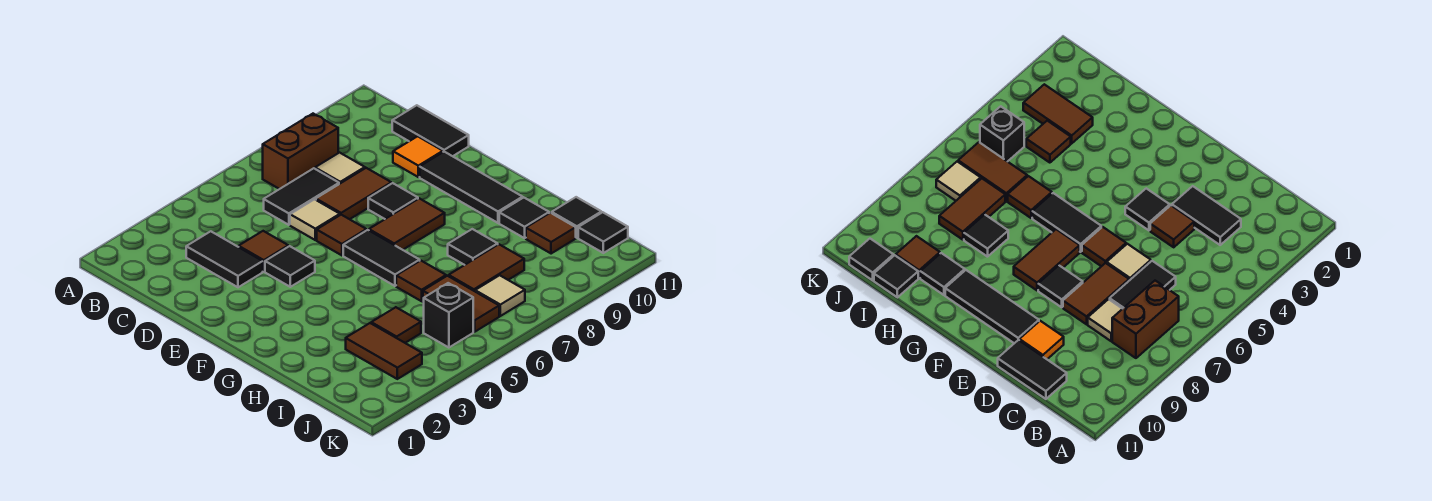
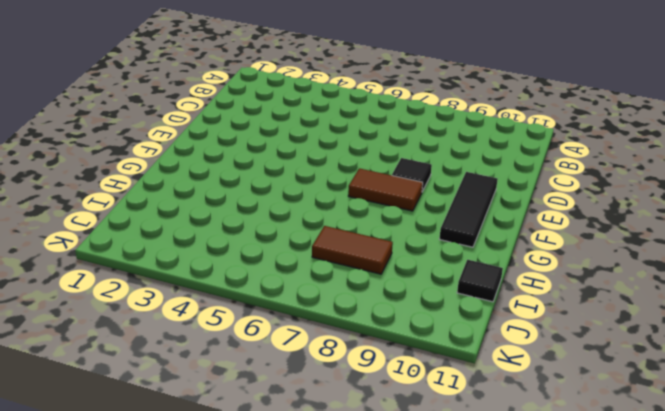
none -> brown 1x2 brick [263,114,338,189]
none -> black 1x2 tile [186,231,263,287]
none -> black 1x2 tile [264,168,339,225]

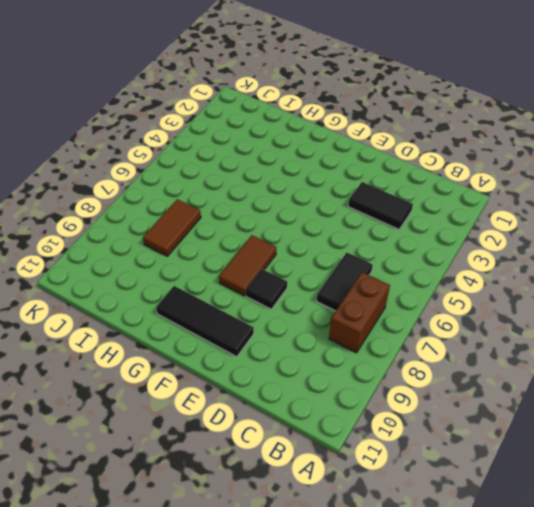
none -> tan 1x1 tile [315,153,365,184]
none -> black 1x2 tile [392,105,469,156]
none -> brown 1x1 tile [239,231,288,272]

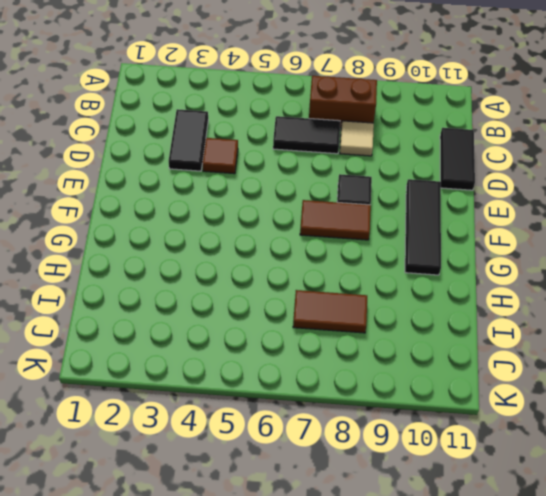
none -> tan 1x1 tile [290,199,340,240]
none -> brown 1x2 tile [316,168,391,219]
none -> orange 1x1 tile [393,136,443,177]

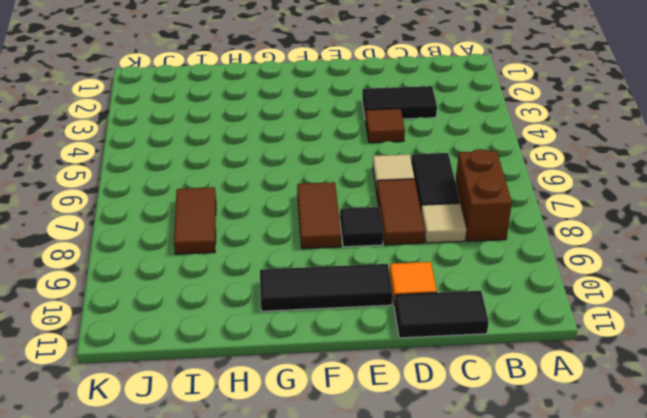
none -> black 1x1 tile [265,246,315,287]
none -> brown 1x1 tile [317,215,366,255]
none -> black 1x2 tile [343,230,420,286]

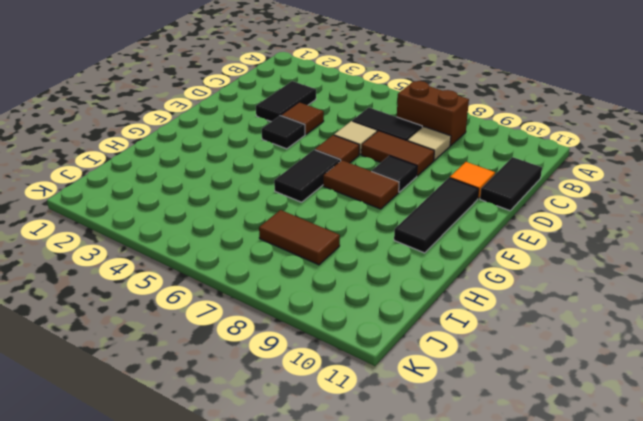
none -> brown 1x1 tile [396,261,446,301]
none -> black 1x1 tile [448,229,498,265]
none -> black 1x1 tile [499,198,549,238]

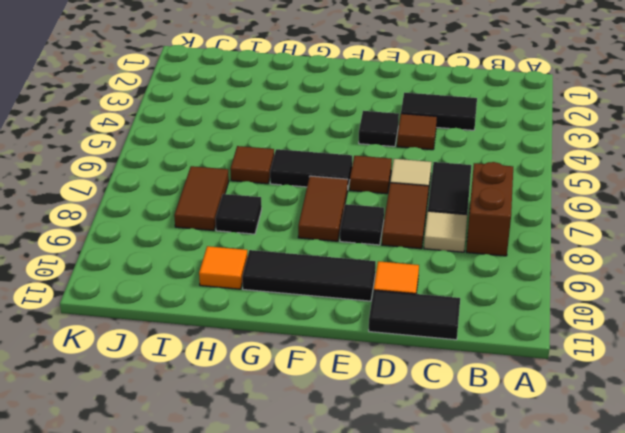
orange 1x1 tile [199,246,248,289] -> black 1x1 tile [499,198,549,238]
none -> brown 1x2 tile [346,323,422,379]
none -> brown 1x1 tile [371,307,421,343]
none -> brown 1x2 tile [423,276,499,332]

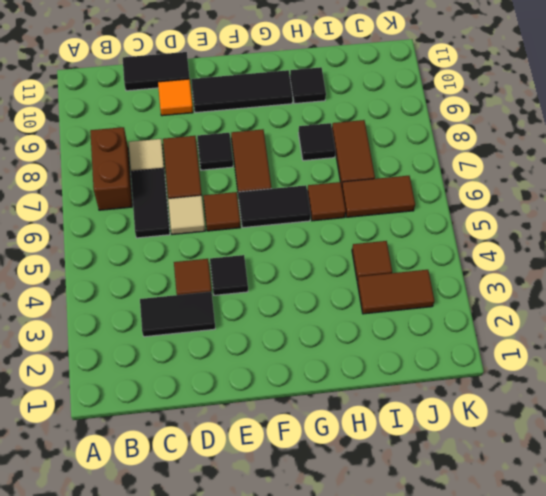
none -> brown 1x1 tile [526,213,576,254]
none -> black 1x1 tile [552,197,601,238]
none -> black 1x1 brick [424,283,473,348]

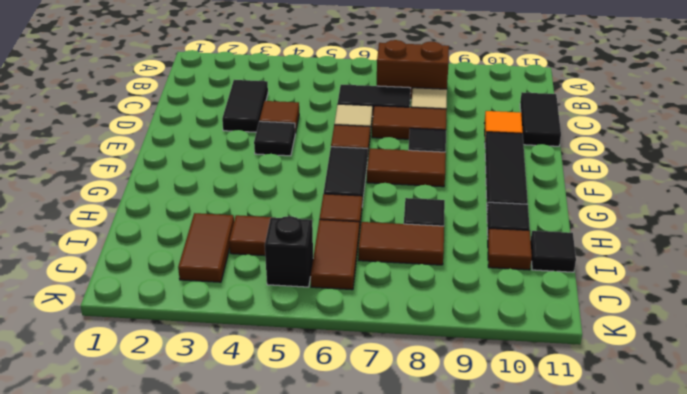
none -> tan 1x1 tile [475,275,525,316]
none -> black 1x1 tile [578,212,628,253]

